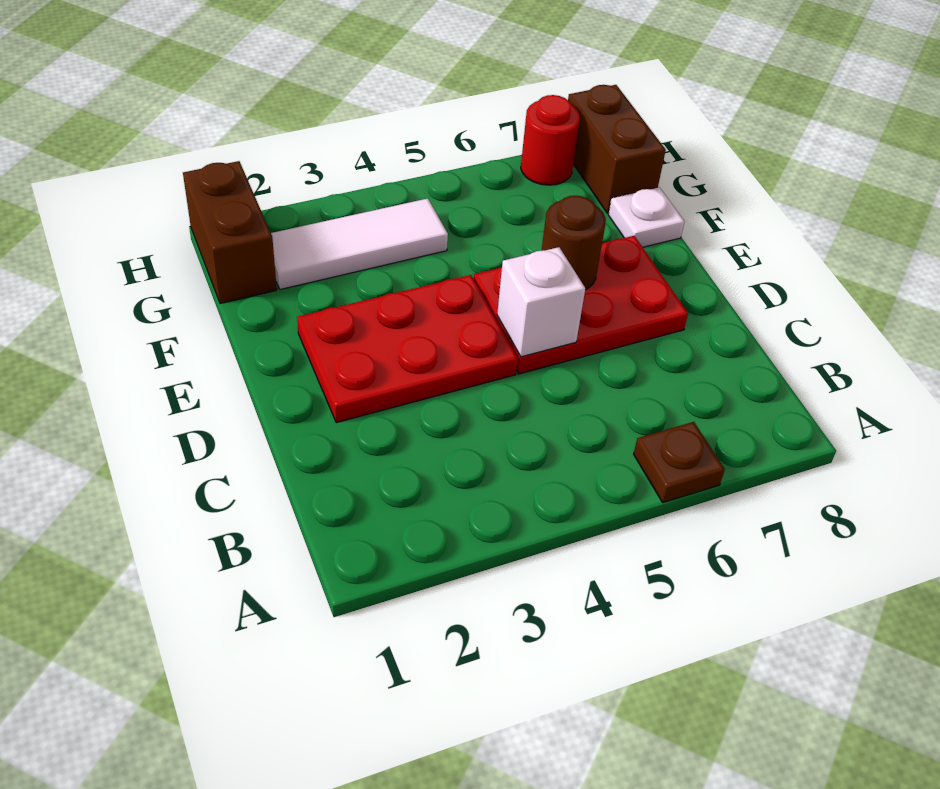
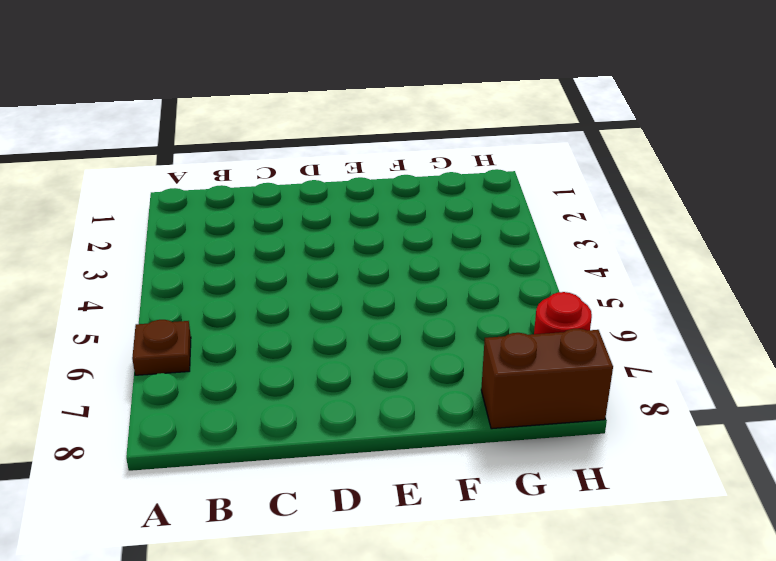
none -> red 2x3 plate [297,275,518,423]
none -> red 2x3 plate [473,236,688,374]

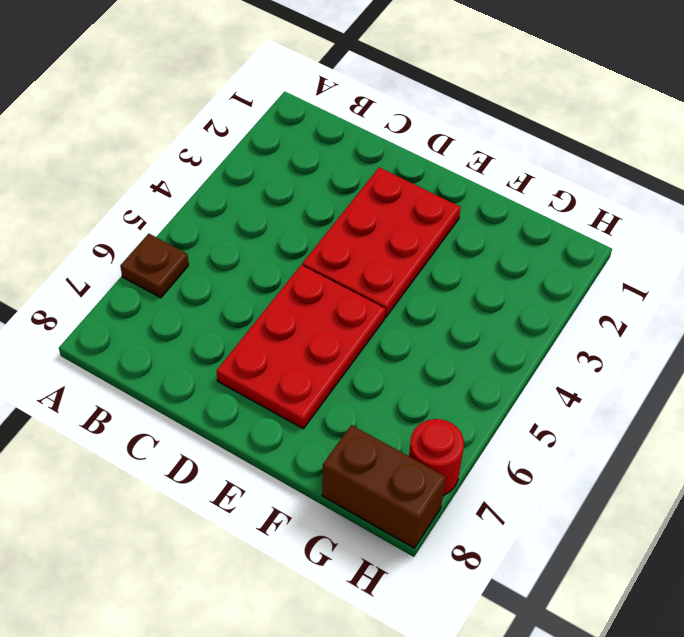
none -> white 1x1 plate [608,187,685,247]
none -> brown 1x2 brick [183,161,277,304]

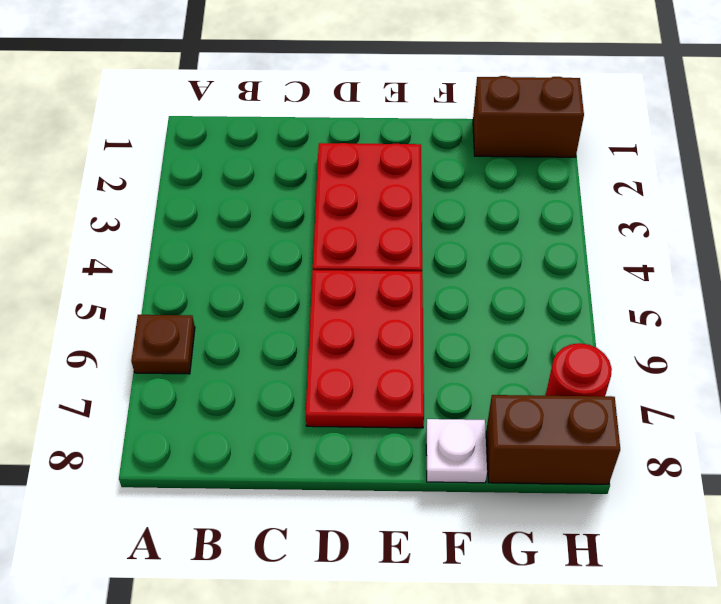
none -> white 1x3 tile [271,198,448,290]
none -> white 1x1 brick [497,247,585,357]

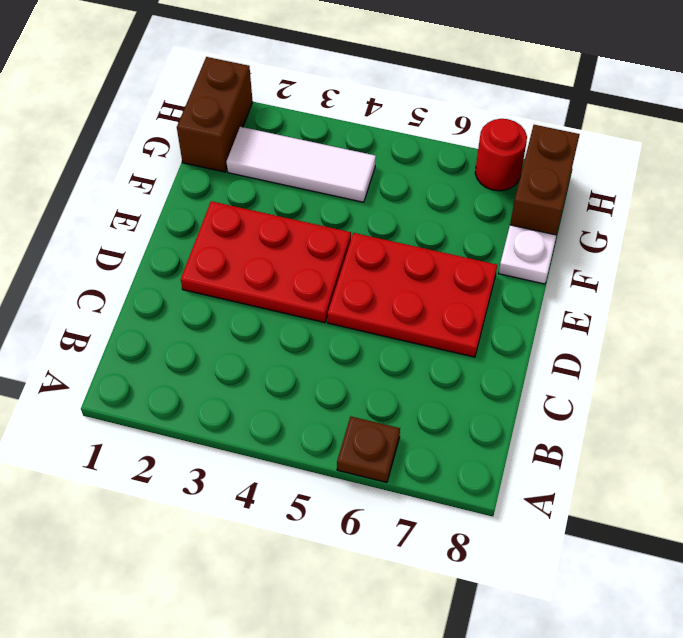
none -> white 1x1 brick [497,247,585,357]
none -> brown 1x1 round brick [541,196,606,290]

